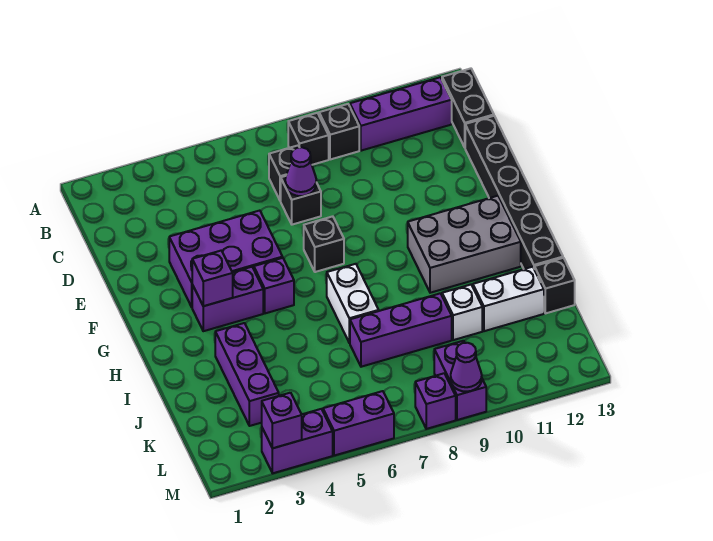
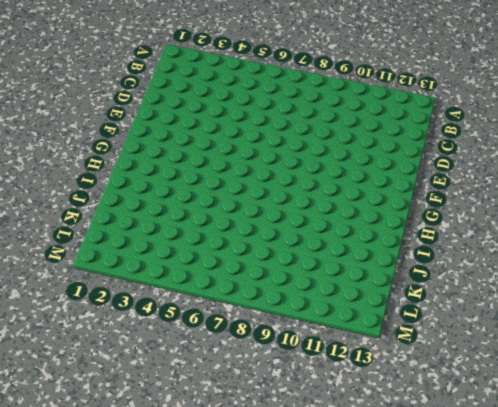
none -> black 1x1 brick [288,113,329,165]
none -> black 1x1 brick [319,104,359,160]
none -> purple 1x3 brick [350,77,452,151]

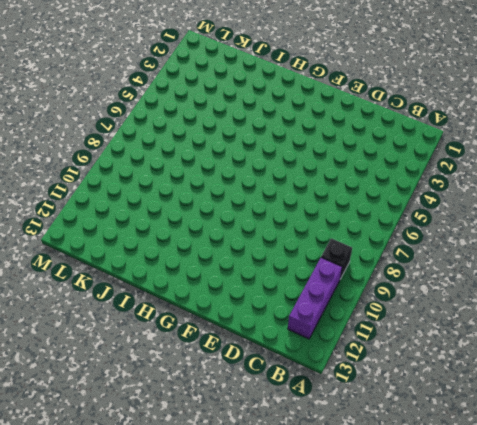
none -> black 1x1 brick [288,113,329,165]
none -> black 1x2 brick [442,68,494,147]
none -> black 1x1 brick [269,146,300,201]

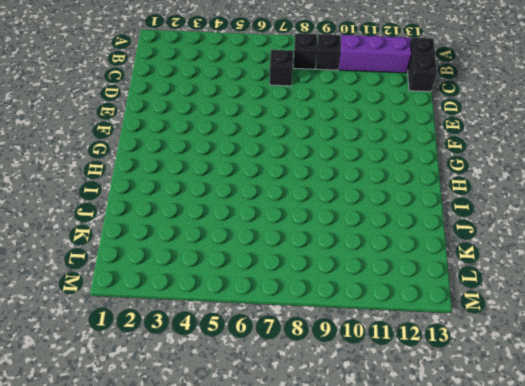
none -> black 1x1 brick [281,176,321,225]
none -> black 1x6 brick [465,116,563,269]
none -> purple 2x3 brick [169,211,283,307]

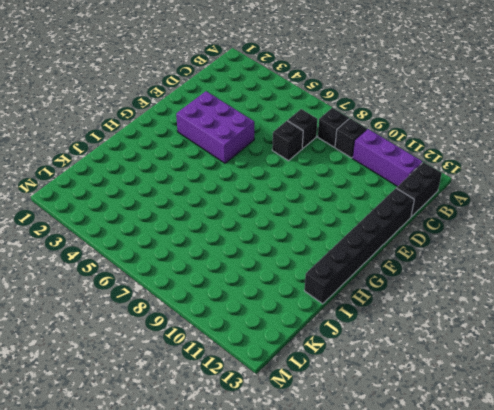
none -> black 1x1 brick [304,216,344,272]
none -> purple 1x2 brick [192,267,263,331]
none -> purple 1x1 brick [254,258,294,313]

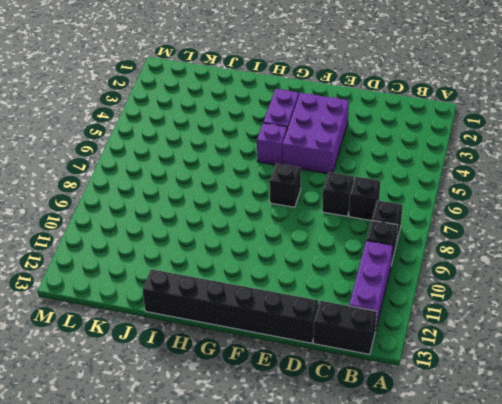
none -> grey 2x3 brick [408,196,521,293]
none -> white 1x2 brick [327,264,379,343]
none -> purple 1x3 brick [215,323,279,426]

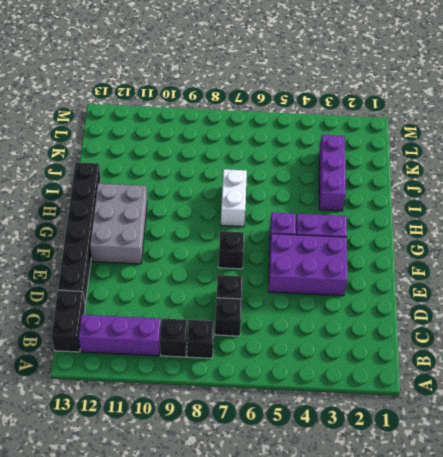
grey 2x3 brick [90,184,147,264] -> grey 2x3 brick turned to [408,196,521,293]
none -> purple 1x3 brick [350,293,452,367]
none -> white 1x1 brick [442,285,482,340]
none -> white 1x2 brick [473,267,544,331]

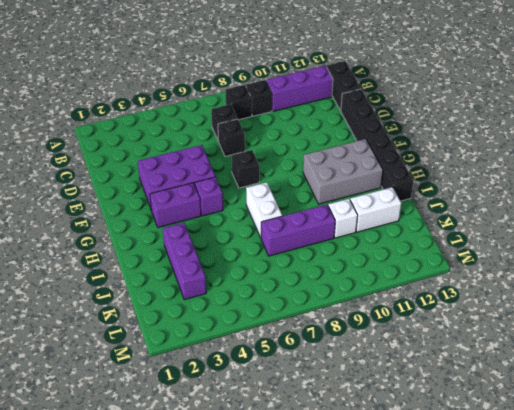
none -> black 1x1 brick [534,258,575,313]
none -> purple 1x2 brick [434,341,486,420]
none -> purple 1x2 brick [262,409,333,473]

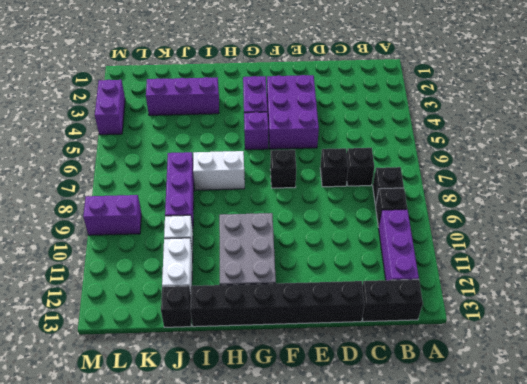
none -> purple 1x2 brick [323,391,394,456]
none -> purple 1x1 brick [415,373,456,429]
none -> purple 1x1 cone [285,147,316,196]

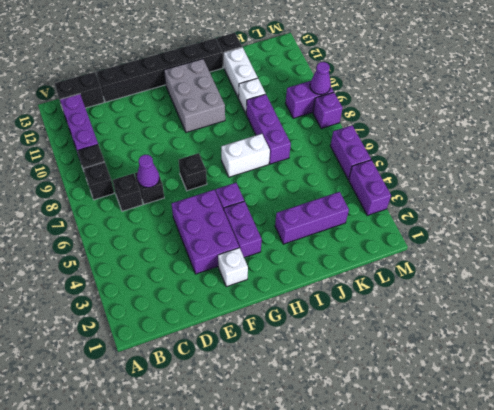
white 1x1 brick [218,248,248,287] -> none
none -> purple 1x1 brick [192,251,233,306]
none -> purple 1x1 brick [262,393,302,448]

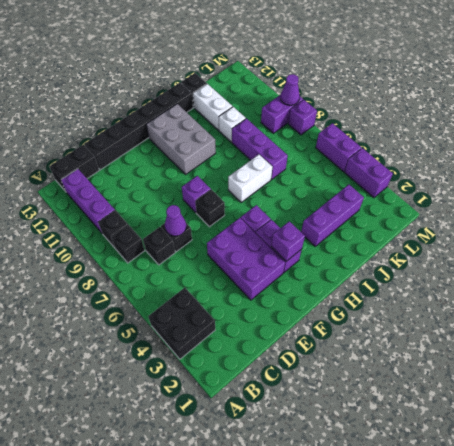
black 2x2 brick [148,288,215,359] -> none
purple 1x1 brick [182,176,211,213] -> purple 1x1 brick moved to [262,393,302,448]

